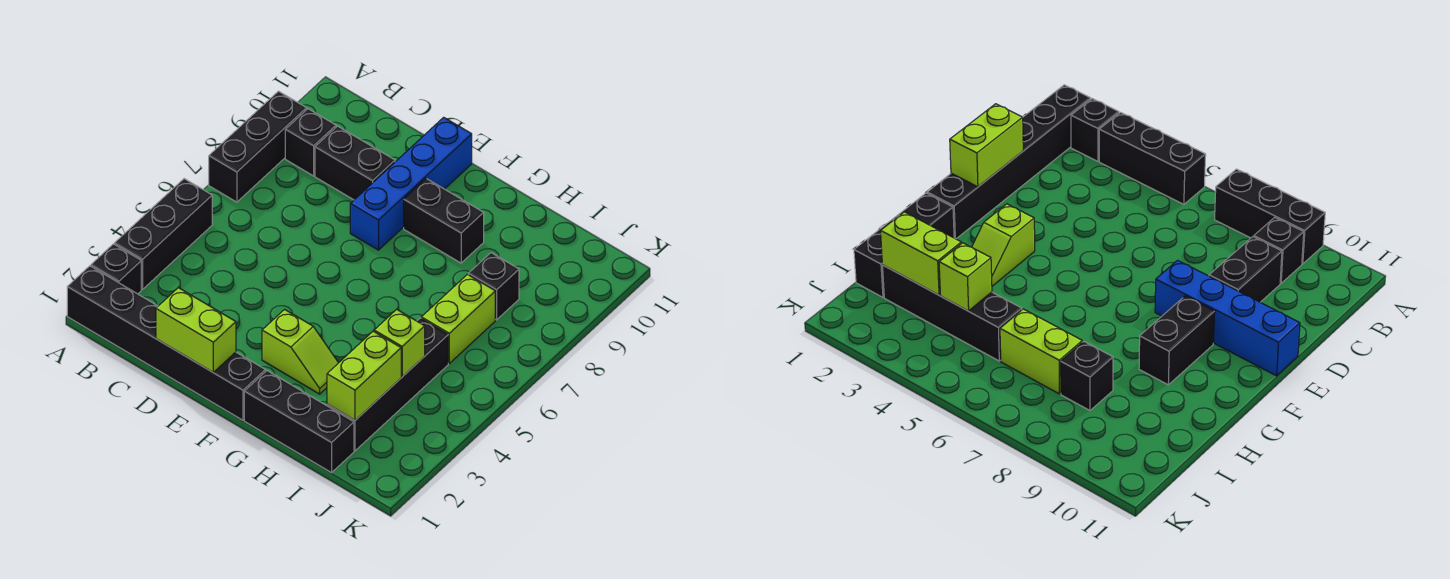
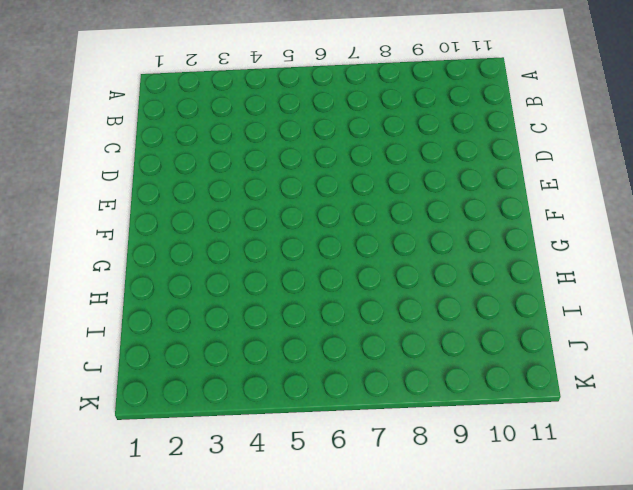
none -> black 1x6 brick [67,266,265,420]
none -> black 1x1 brick [91,244,141,294]
none -> black 1x3 brick [114,179,212,289]

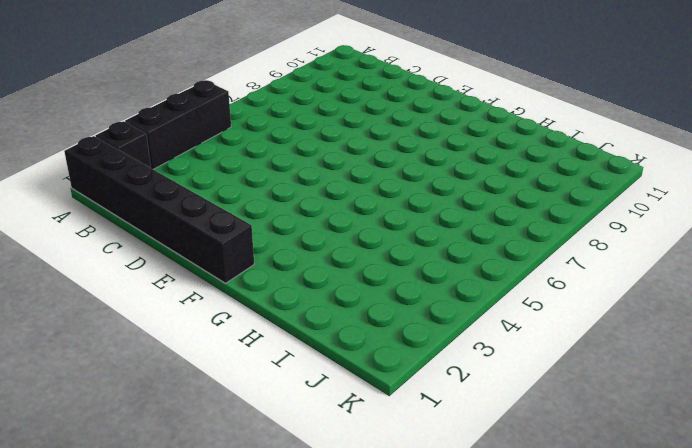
none -> black 1x3 brick [209,91,307,202]
none -> black 1x1 brick [285,109,336,176]
none -> black 1x2 brick [315,126,395,200]

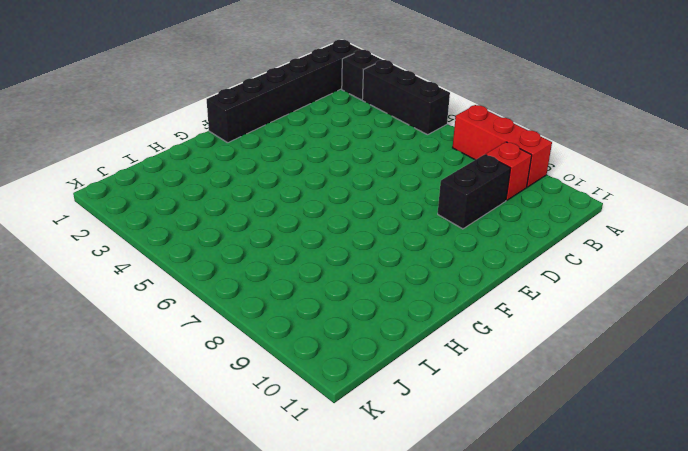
red 1x3 brick [453,105,552,187] -> black 1x3 brick [209,91,307,202]
red 1x1 brick [486,142,532,201] -> black 1x1 brick [285,109,336,176]
none -> blue 1x4 brick [350,117,472,250]
none -> lime 1x2 slope [262,309,338,394]
none -> black 1x2 brick [404,179,484,263]

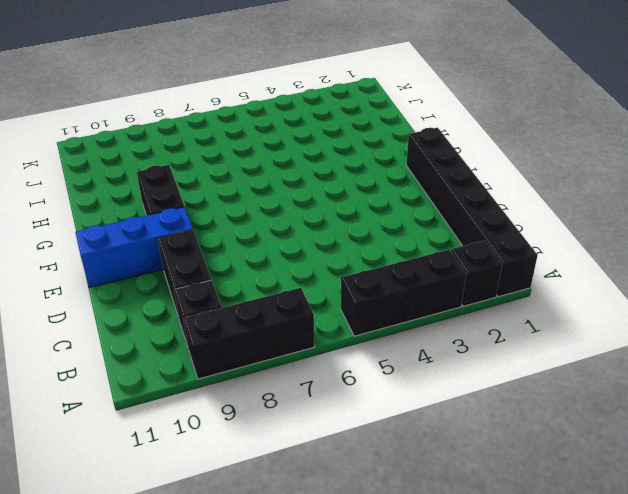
blue 1x3 brick [75,207,193,287] -> blue 1x4 brick [350,117,472,250]
none -> lime 1x2 slope [262,309,338,394]
none -> black 1x3 brick [244,371,354,473]
none -> black 1x4 brick [327,318,448,451]

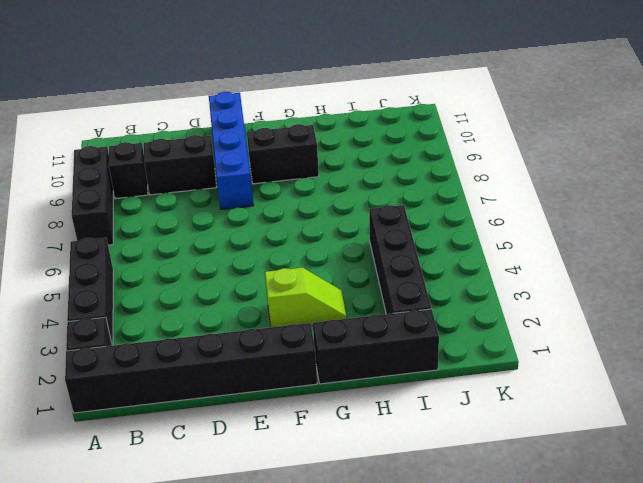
none -> lime 1x2 brick [421,274,495,363]
none -> black 1x1 brick [469,253,519,320]
none -> lime 1x2 brick [156,288,236,372]

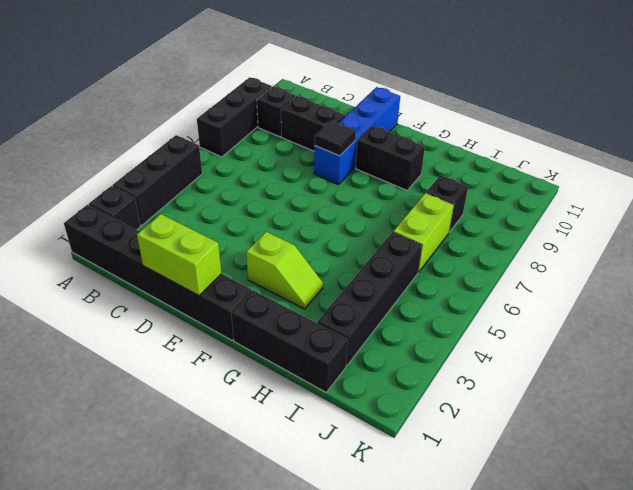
black 1x1 tile [315,121,356,156] -> none
none -> lime 1x2 brick [327,331,401,420]
none -> lime 1x1 brick [374,309,425,377]

